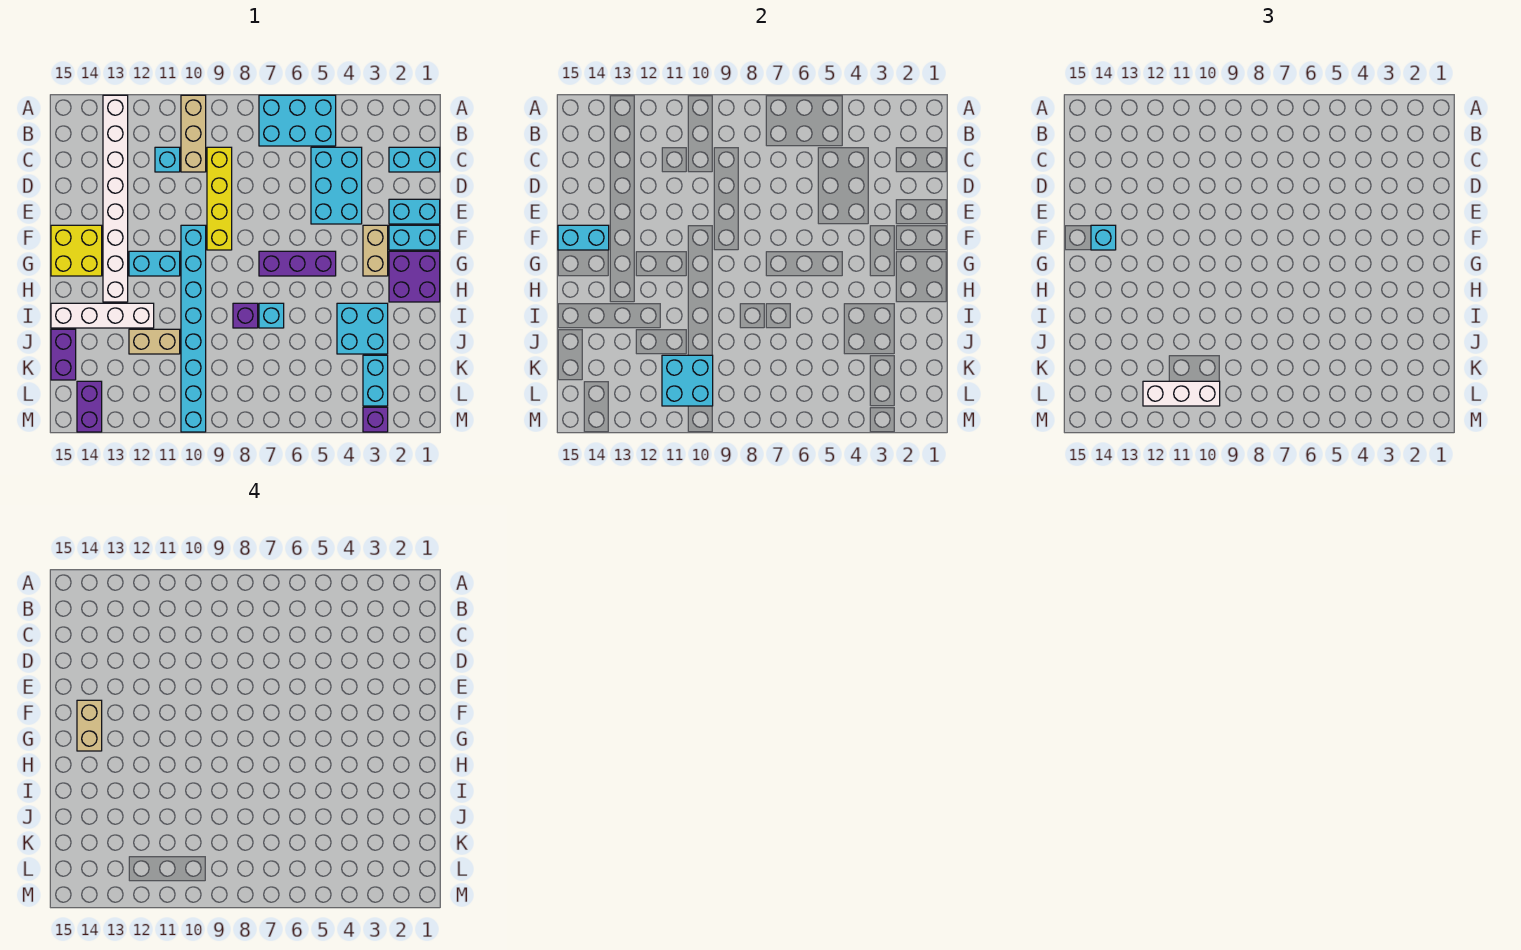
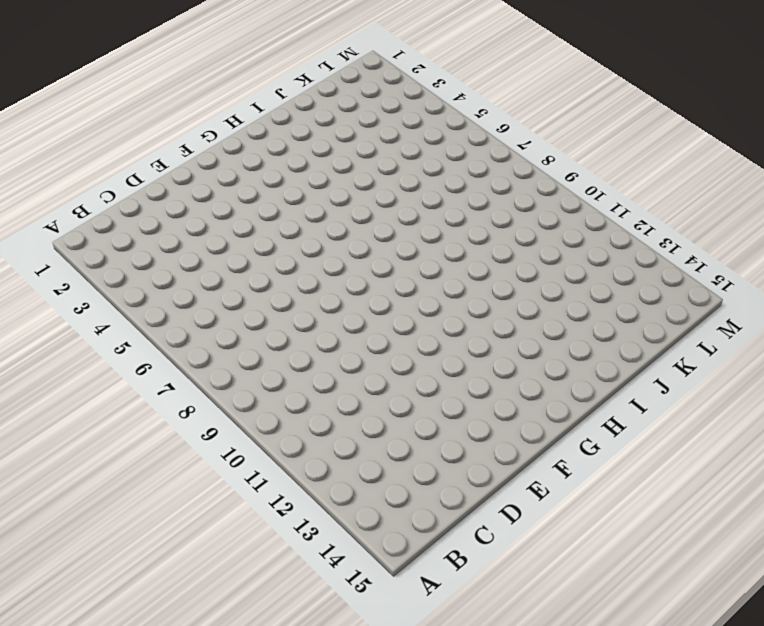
none -> cyan 2x3 brick [259,95,336,146]
none -> tan 1x3 brick [181,95,206,172]
none -> white 1x8 brick [103,95,128,302]

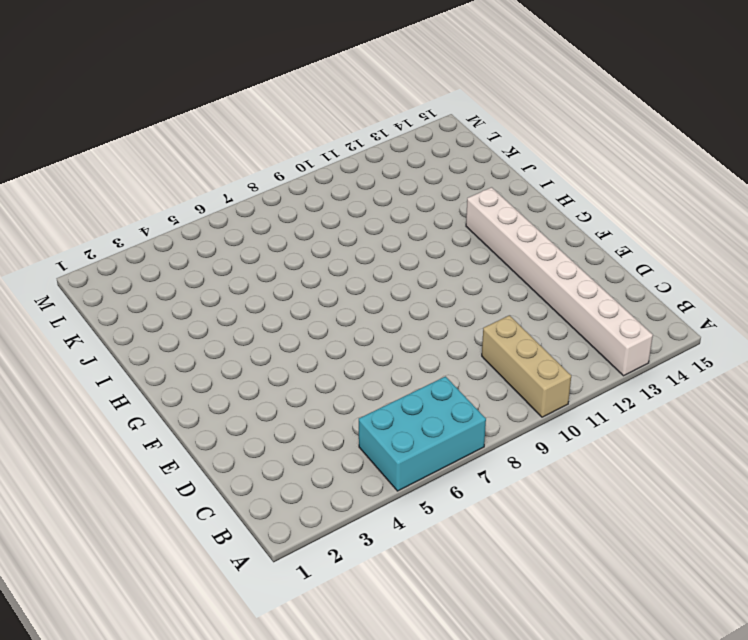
none -> cyan 1x2 brick [389,147,440,172]
none -> cyan 2x3 brick [311,147,362,224]
none -> yellow 1x4 brick [207,147,232,250]

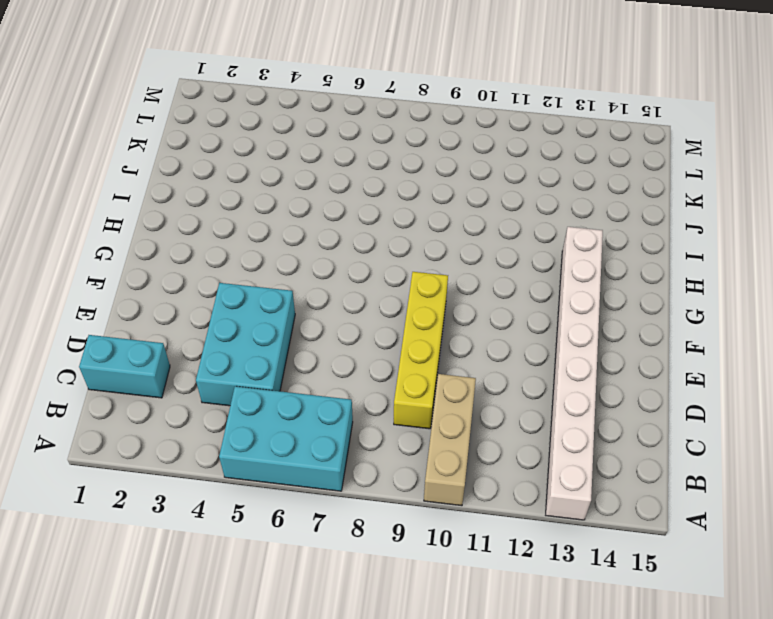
none -> cyan 1x1 brick [155,147,180,172]
none -> cyan 1x2 brick [389,199,440,224]
none -> cyan 1x2 brick [389,225,440,250]

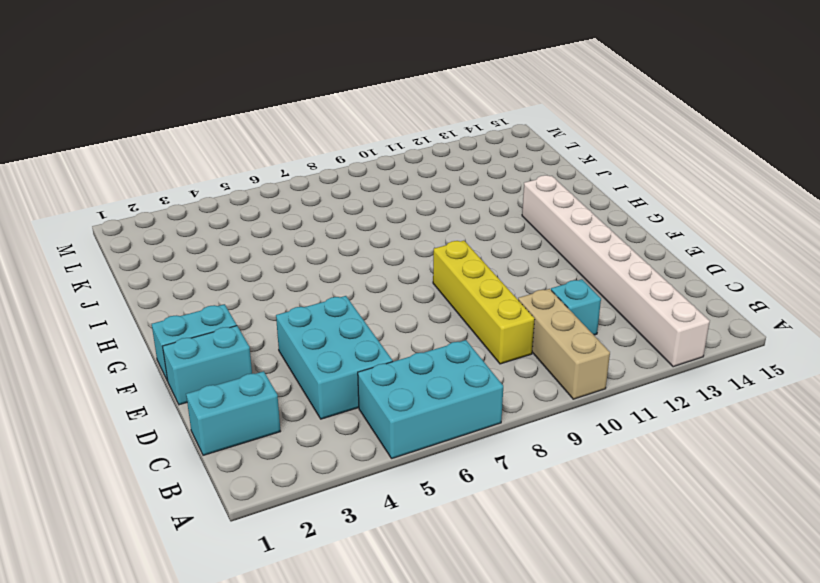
none -> tan 1x2 brick [363,225,388,276]
none -> cyan 1x8 brick [181,225,206,432]
none -> yellow 2x2 brick [51,225,102,276]

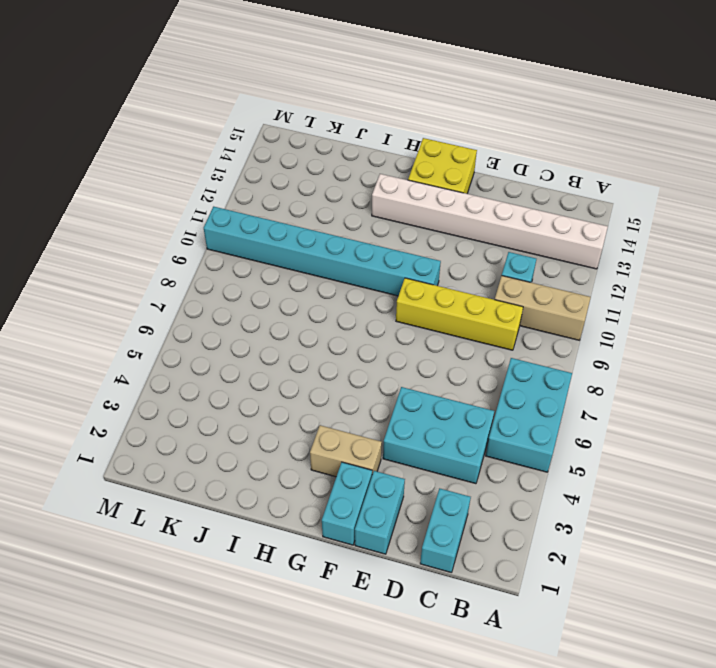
none -> purple 2x2 brick [389,251,440,302]
none -> purple 1x3 brick [259,251,336,276]
none -> cyan 1x2 brick [129,251,180,276]

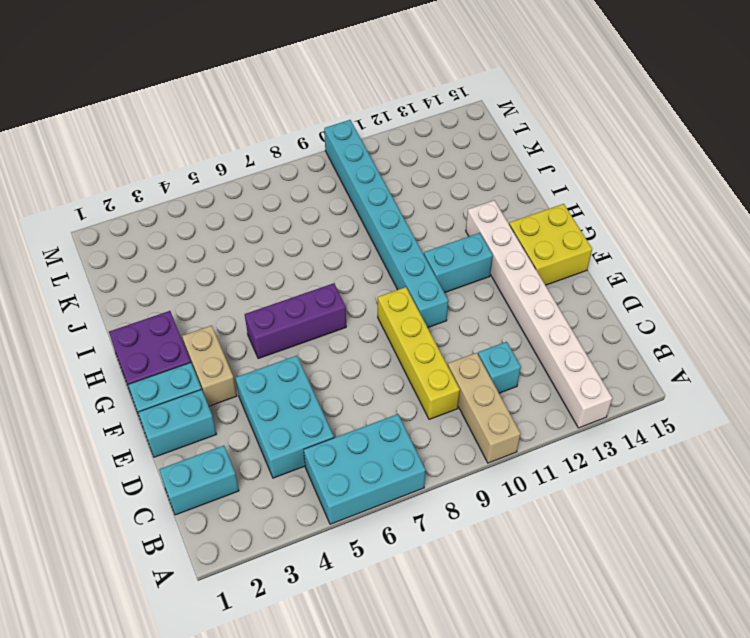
none -> cyan 2x2 brick [337,303,388,354]
none -> cyan 1x1 brick [259,303,284,328]
none -> purple 1x1 brick [233,303,258,328]

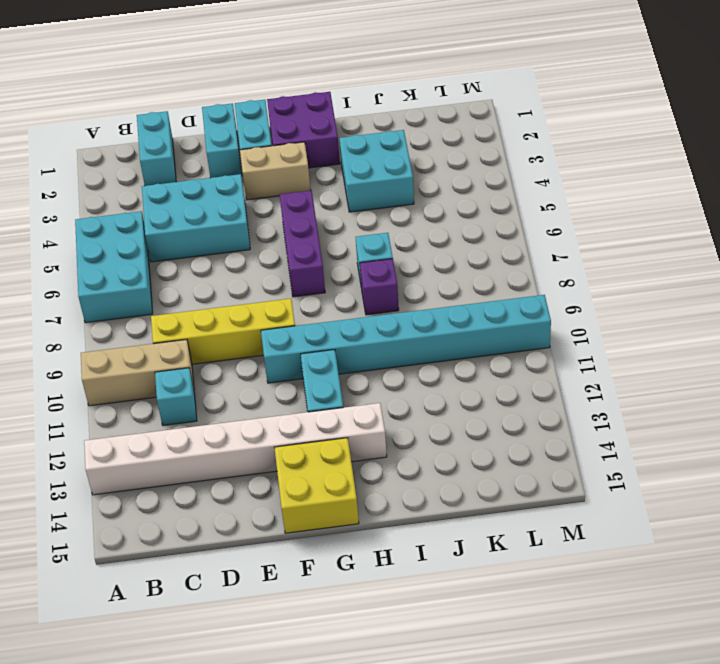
none -> white 1x4 brick [51,303,154,328]
none -> tan 1x2 brick [129,329,180,354]
none -> purple 1x2 brick [51,329,76,380]

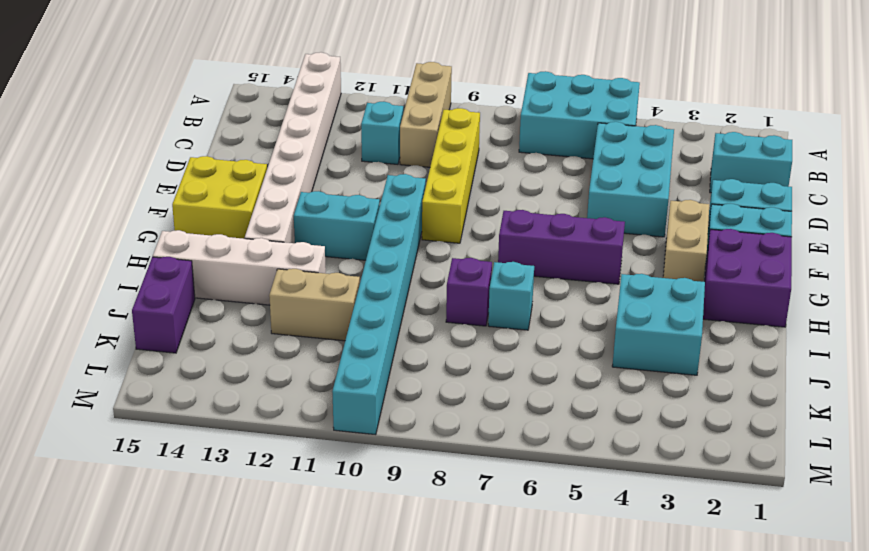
none -> cyan 1x2 brick [363,355,388,406]
none -> purple 1x2 brick [77,381,102,432]
none -> purple 1x1 brick [363,407,388,432]

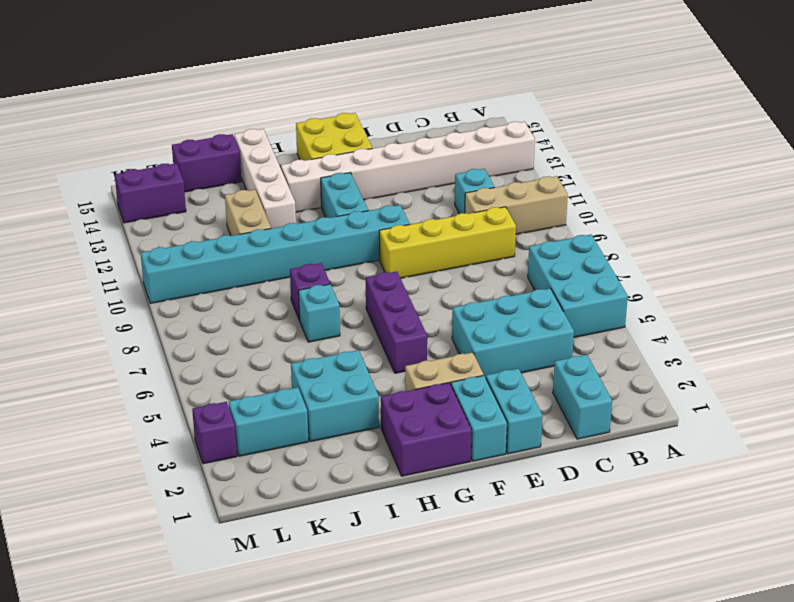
none -> cyan 1x2 brick [558,225,609,250]
none -> cyan 2x2 brick [662,355,713,406]
none -> cyan 1x1 brick [1091,225,1116,250]

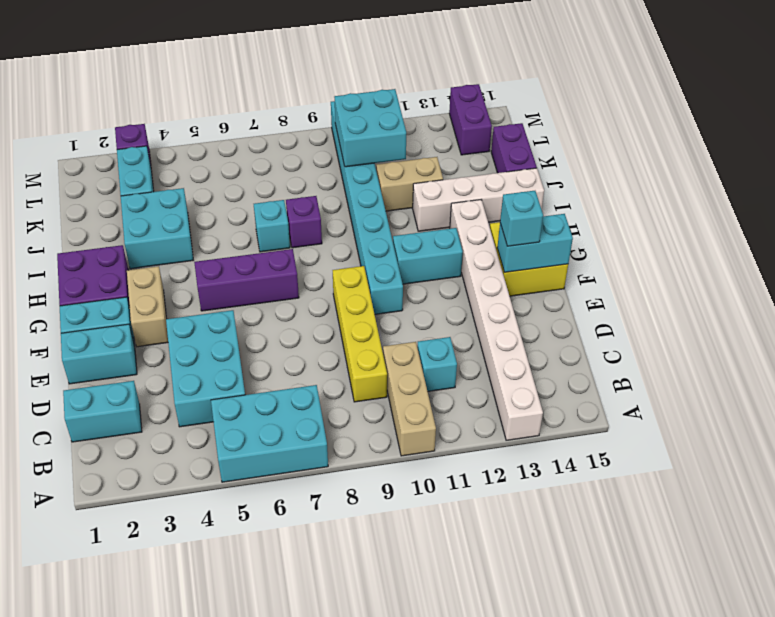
none -> white 1x3 brick [1143,381,1220,406]
none -> tan 1x2 brick [77,700,102,751]

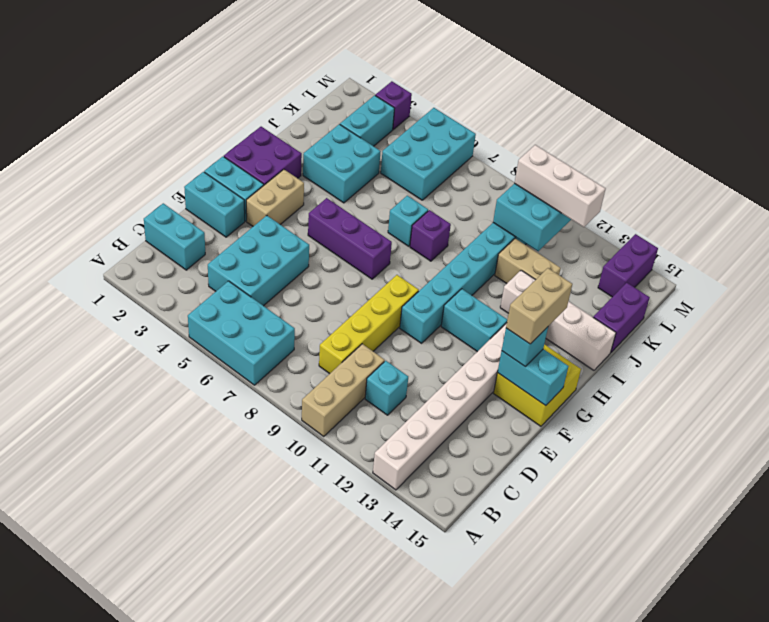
cyan 2x3 brick [381,108,476,200] -> none

